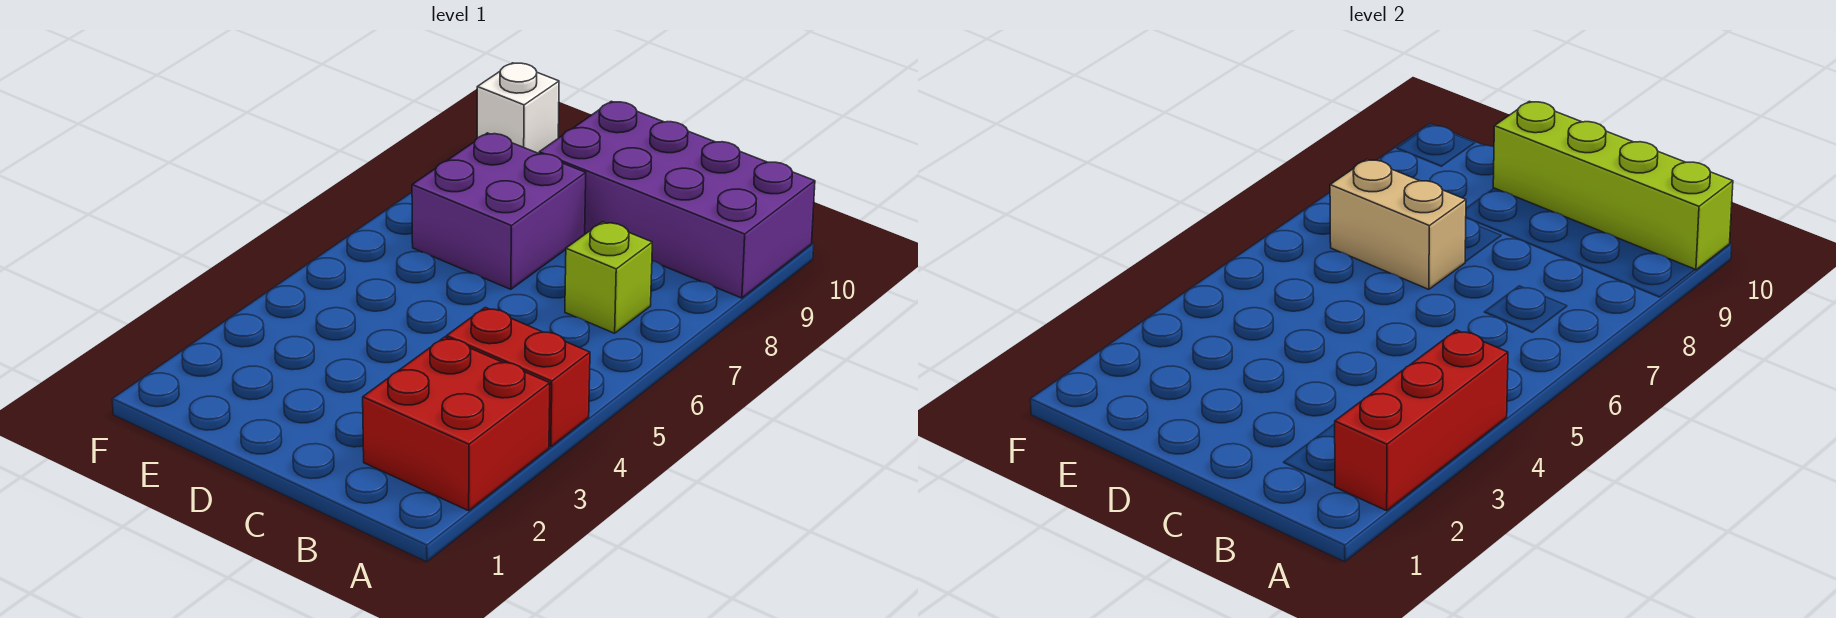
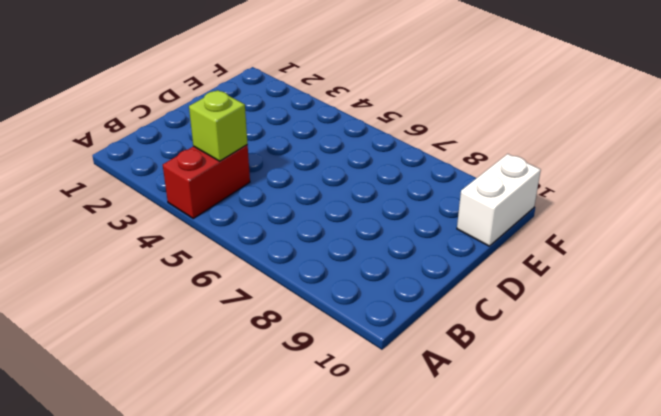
lime 1x1 brick [189,90,248,161] -> lime 1x1 brick moved to [565,222,652,333]
white 1x2 brick [457,154,541,246] -> white 1x1 brick [477,63,559,153]
none -> red 2x2 brick [363,337,550,511]
none -> purple 2x4 brick [539,101,815,298]

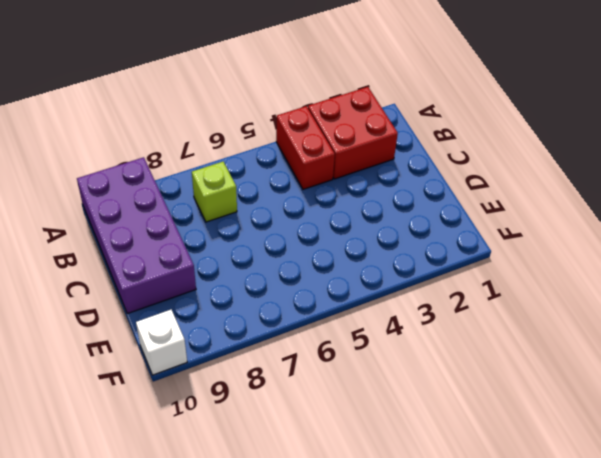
none -> purple 2x2 brick [412,133,586,289]
none -> red 1x3 brick [1335,330,1508,511]

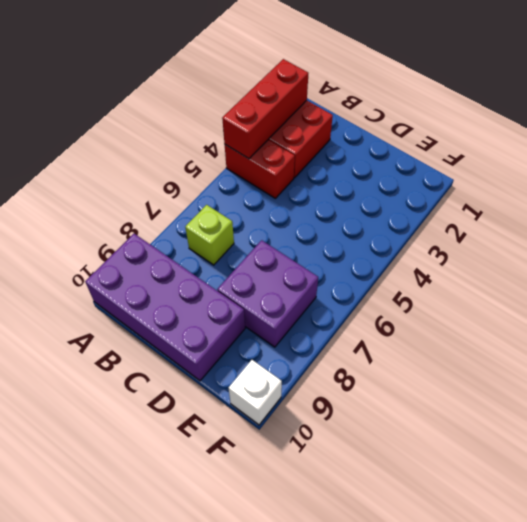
none -> lime 1x4 brick [1493,101,1733,270]
none -> tan 1x2 brick [1330,159,1466,289]

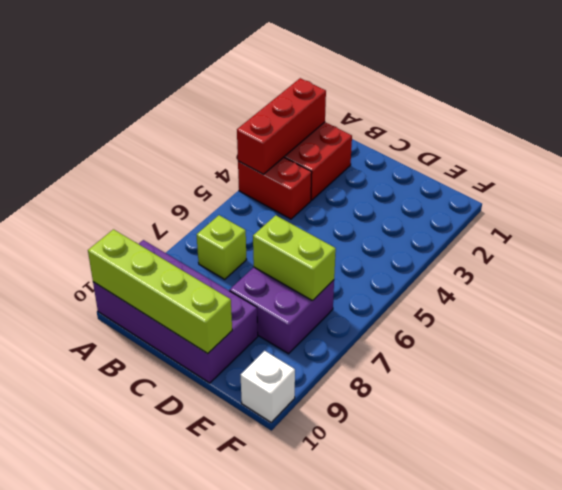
lime 1x2 brick [253,215,336,301] -> tan 1x2 brick [1330,159,1466,289]

